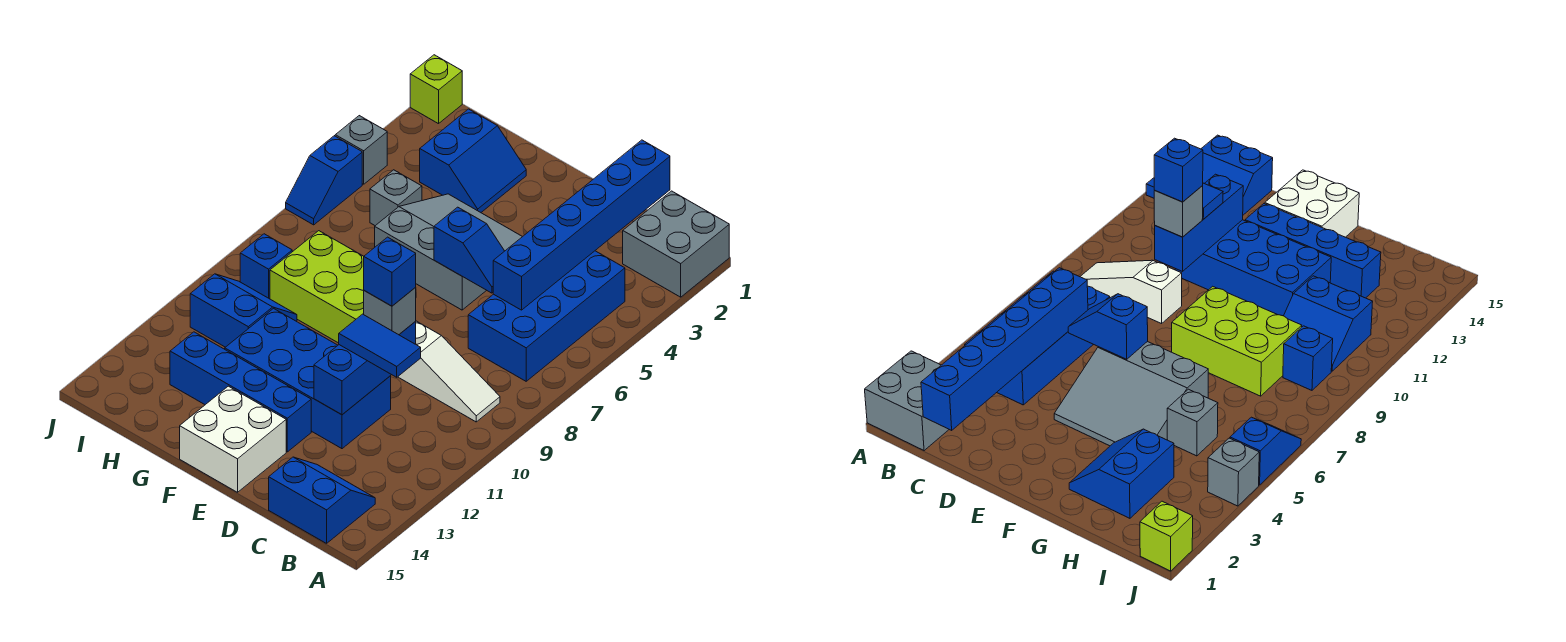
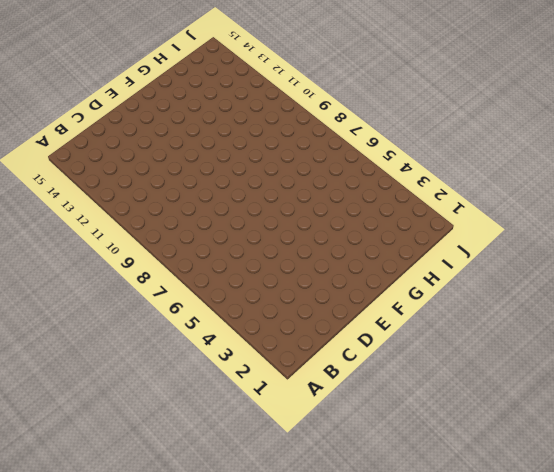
none -> grey 2x2 brick [623,191,729,297]
none -> blue 2x4 brick [468,251,625,381]
none -> white 1x3 slope [398,321,500,422]

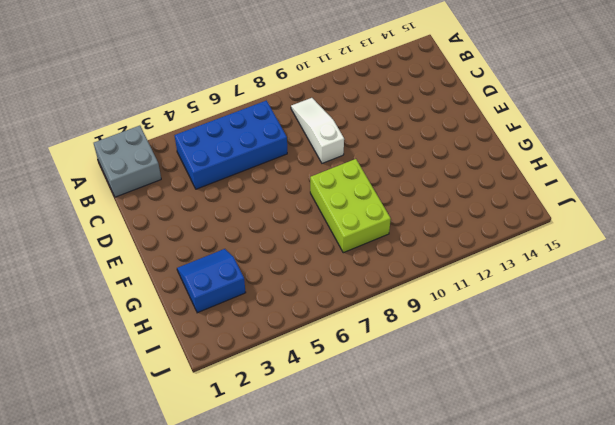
none -> blue 2x2 slope [269,457,375,543]
none -> blue 2x4 brick [225,308,391,449]
none -> grey 3x3 slope [375,194,522,310]

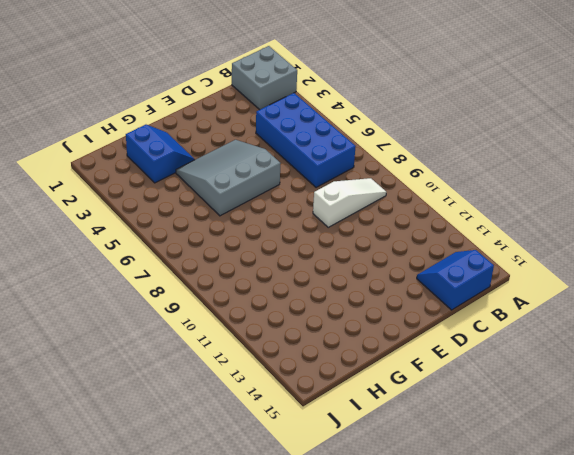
none -> blue 2x4 brick [225,308,391,449]
none -> blue 1x4 brick [170,332,311,452]
none -> white 2x2 brick [180,386,286,492]

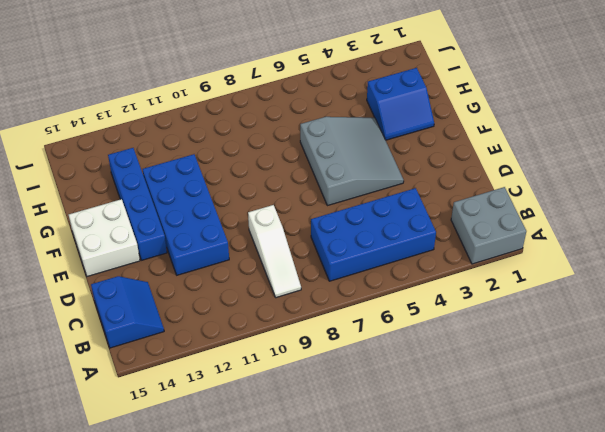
none -> lime 2x3 brick [270,231,364,343]
none -> grey 1x1 brick [370,170,422,226]
none -> blue 2x2 slope [190,274,297,347]

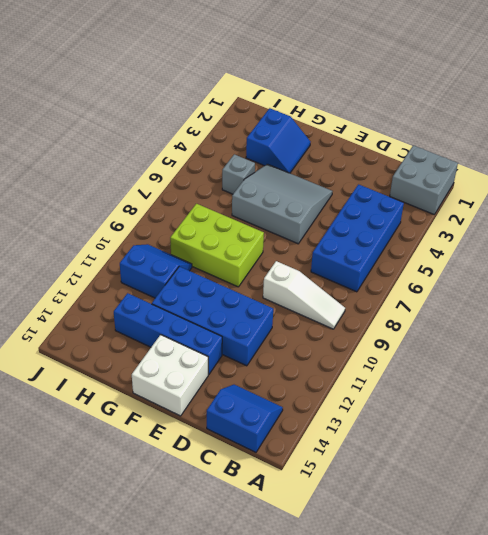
none -> blue 1x1 brick [240,234,293,299]
none -> lime 1x1 brick [410,55,462,124]
none -> grey 1x1 brick [335,116,387,184]

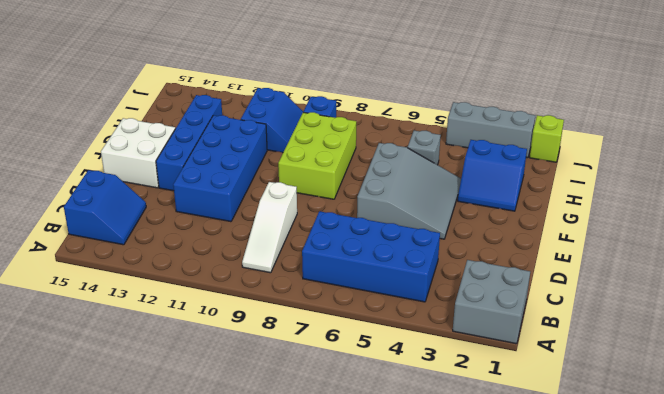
grey 1x3 brick [446,102,535,158] -> grey 1x1 brick [335,116,387,184]
none -> blue 1x2 slope [286,136,362,225]
none -> blue 1x6 brick [493,140,670,310]
none -> blue 1x2 slope [434,207,504,293]

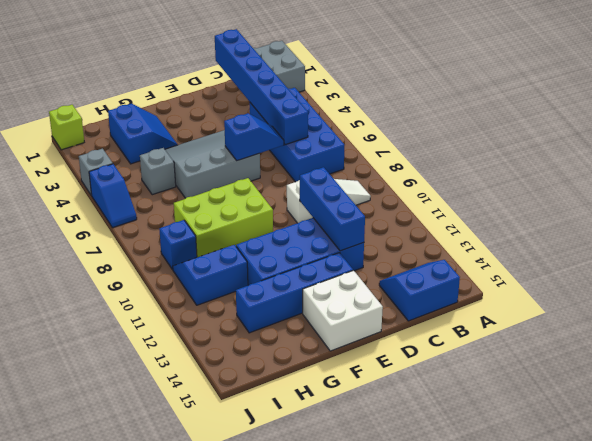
none -> blue 1x2 tile [339,314,421,377]
none -> grey 1x1 brick [364,288,416,335]
none -> blue 1x1 brick [364,237,416,306]

